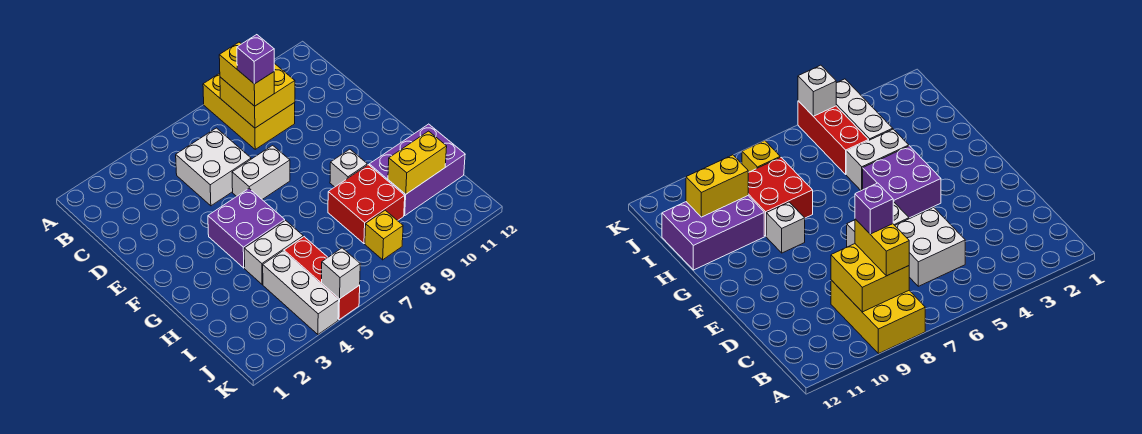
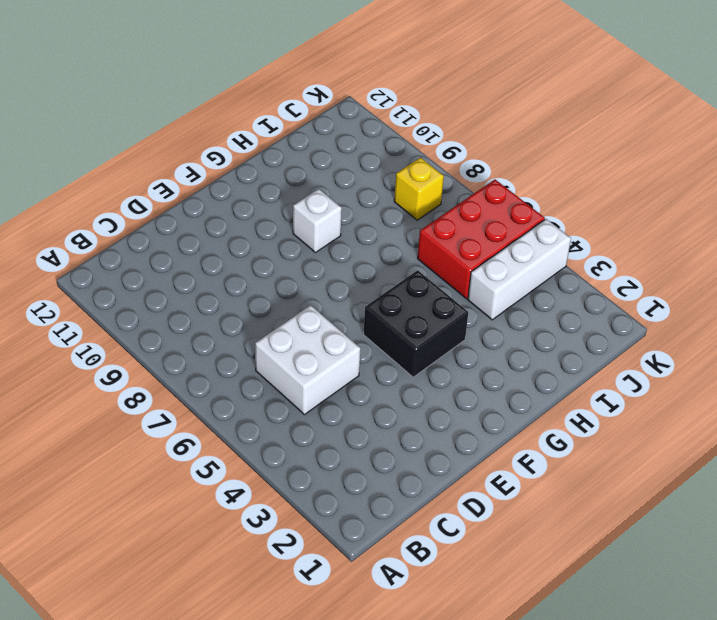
black 2x2 brick [363,270,468,377] -> purple 2x2 brick [208,189,285,268]
red 2x3 brick [418,180,545,299] -> red 1x3 brick [284,237,360,320]
none -> yellow 2x3 brick [203,73,295,149]
none -> white 1x2 brick [232,145,290,199]
none -> white 1x2 brick [244,220,303,284]

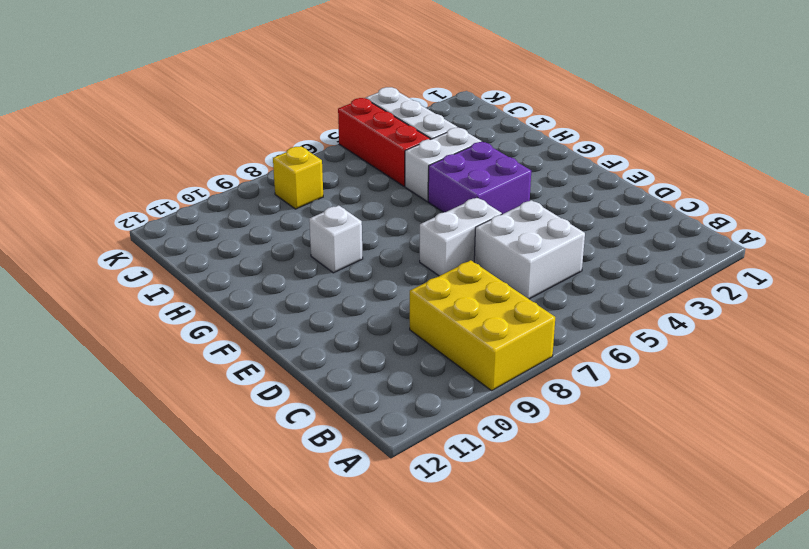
none -> red 2x2 brick [328,165,405,244]
none -> purple 2x3 brick [369,124,465,215]
none -> yellow 2x2 brick [220,63,295,128]

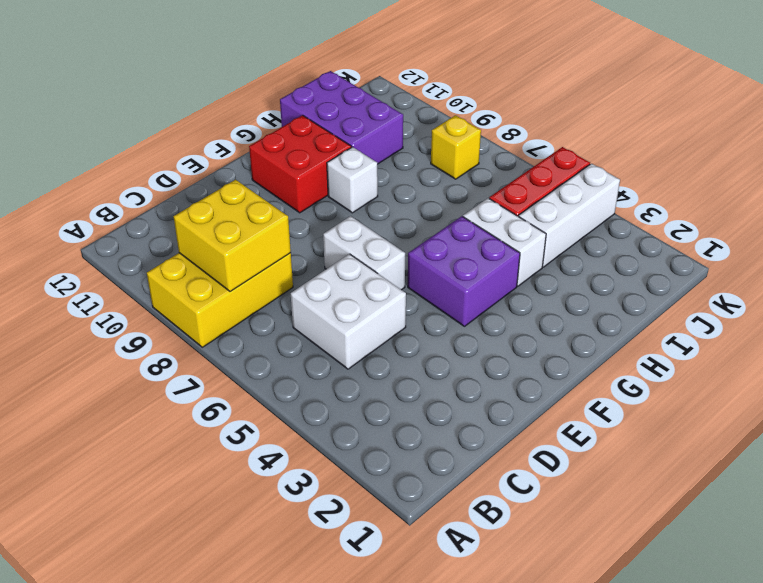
red 2x2 brick [249,115,351,213] -> red 2x2 brick moved to [328,165,405,244]
none -> yellow 1x2 brick [388,131,447,194]
none -> white 1x1 brick [322,248,360,299]
none -> yellow 1x2 brick [219,42,274,106]

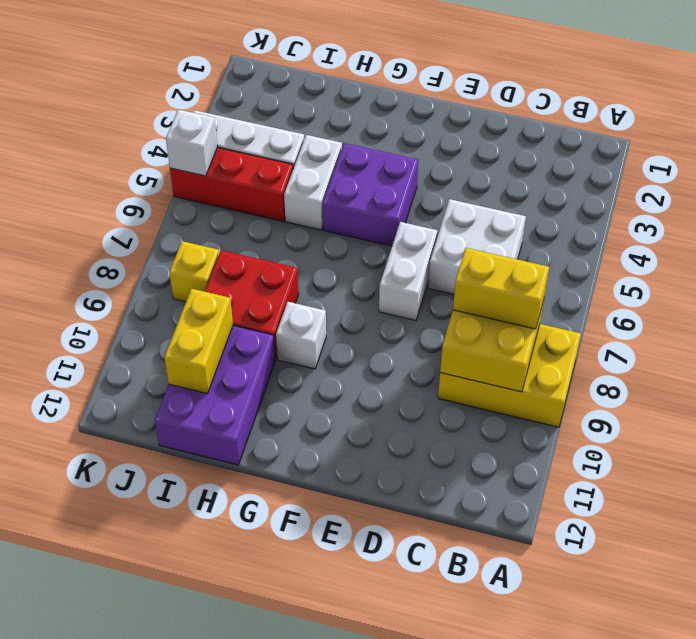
none -> purple 1x1 brick [237,35,274,84]

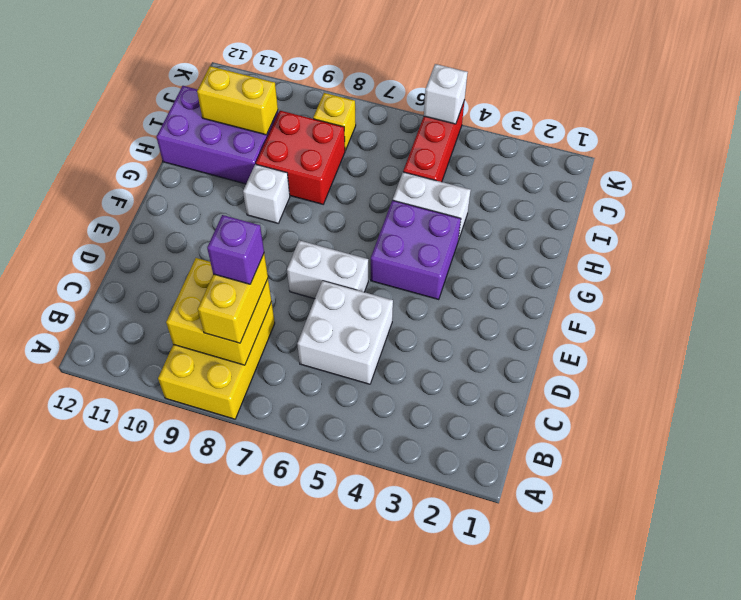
none -> white 1x3 brick [263,251,339,334]

